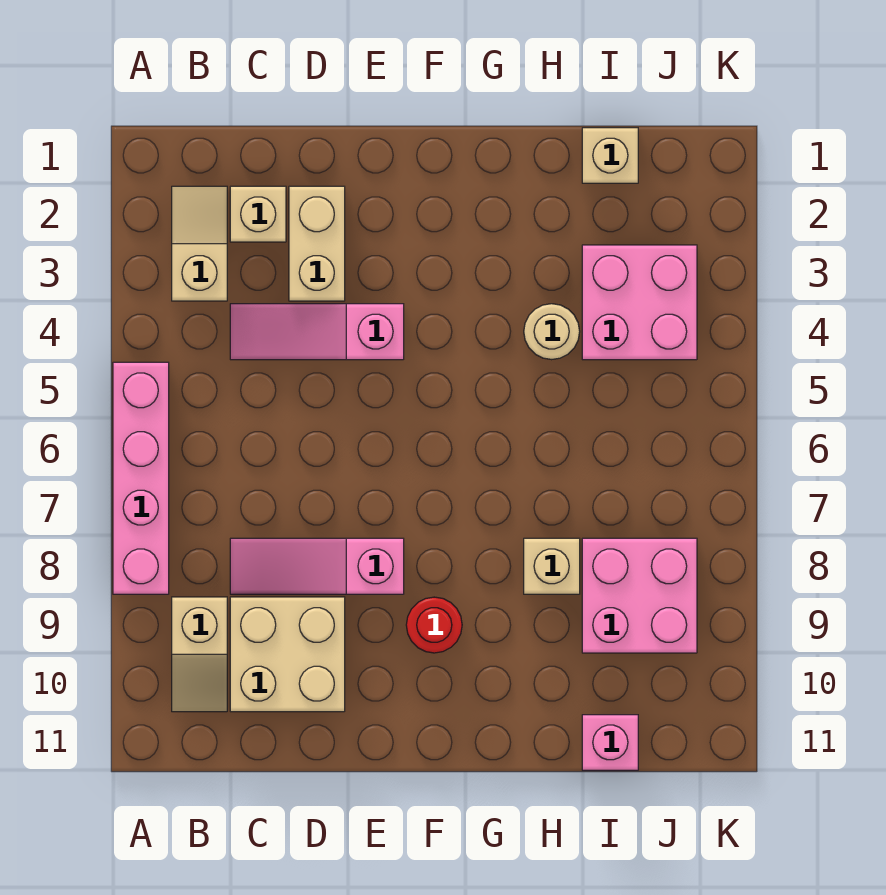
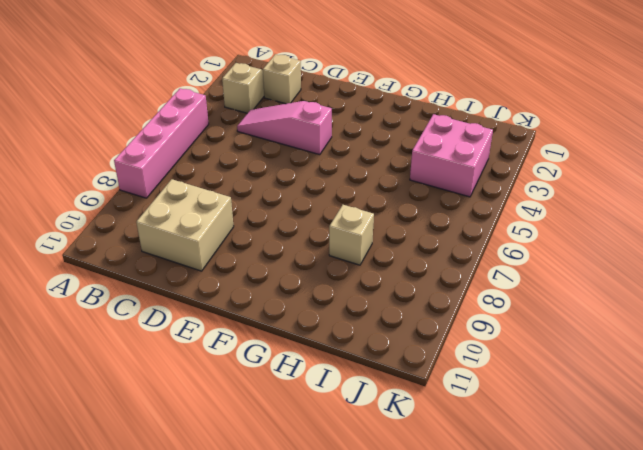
none -> tan 1x2 slope [172,597,227,712]
none -> pink 1x3 slope [230,538,404,594]
none -> tan 1x2 brick [289,186,345,301]

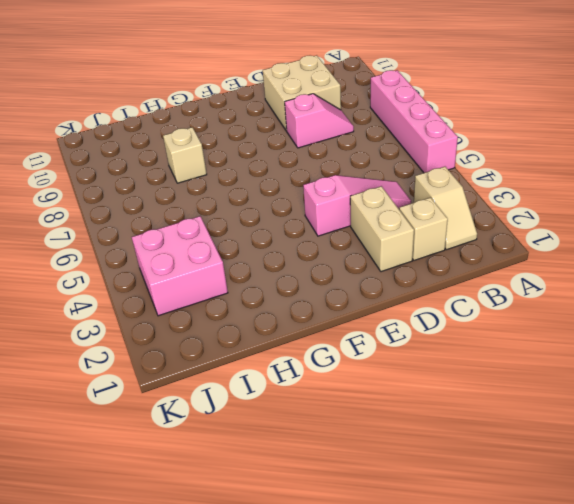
pink 1x2 slope [285,94,354,148] -> pink 1x3 slope [230,538,404,594]
none -> tan 1x2 slope [172,597,227,712]
none -> red 1x1 round brick [406,597,462,653]
none -> tan 1x1 round brick [524,304,580,360]

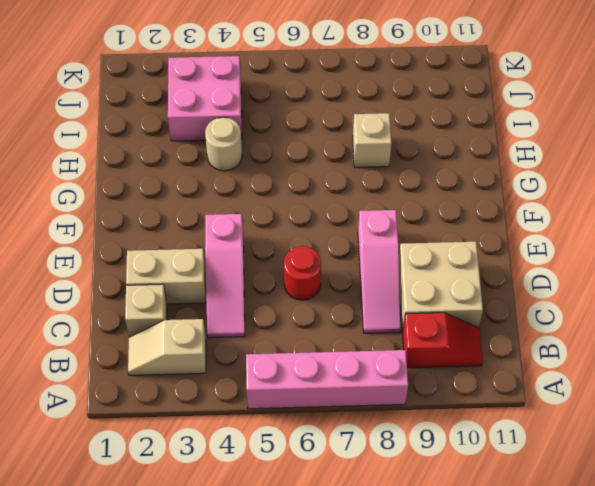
red 1x2 slope [403,313,482,368] -> tan 1x2 slope [172,597,227,712]
red 1x1 round brick [284,246,321,300] -> red 1x1 round brick moved to [406,597,462,653]
none -> tan 1x1 brick [582,128,638,183]
none -> pink 2x2 brick [582,538,697,653]
none -> pink 1x1 brick [582,715,638,770]

